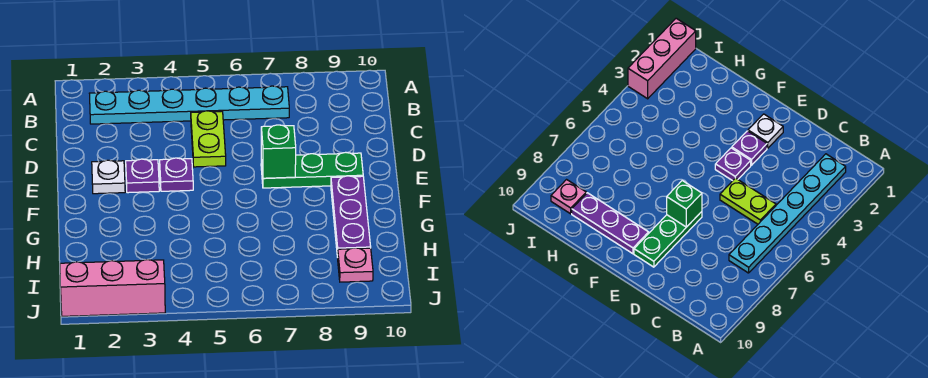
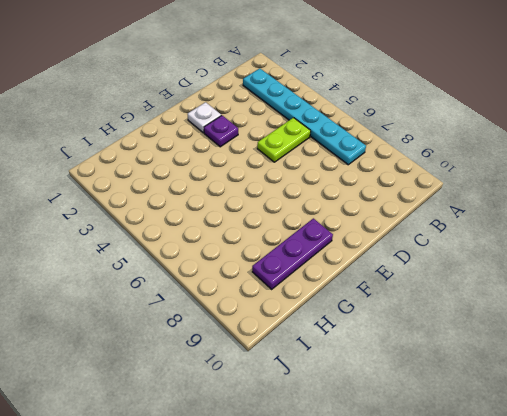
none -> purple 1x1 plate [160,158,193,191]
none -> green 1x3 plate [261,152,363,188]

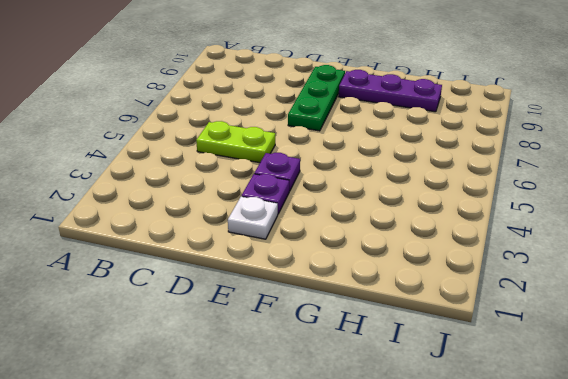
none -> cyan 1x6 plate [89,86,289,124]
none -> pink 1x1 plate [338,248,373,282]

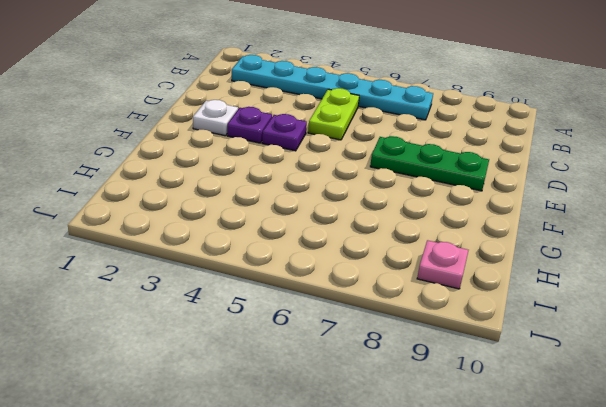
none -> purple 1x3 plate [331,176,371,257]
none -> pink 1x3 brick [60,260,165,316]

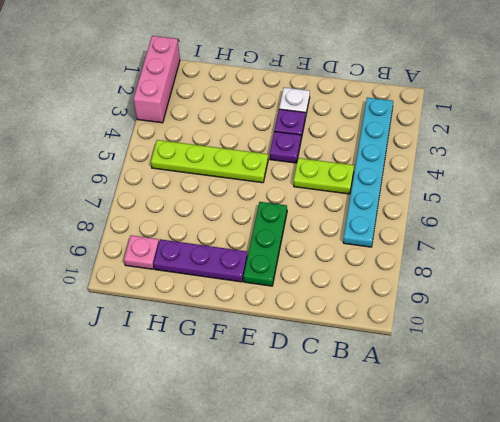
lime 1x4 plate [151,140,268,183] -> none
none -> green 1x1 brick [261,125,296,178]

